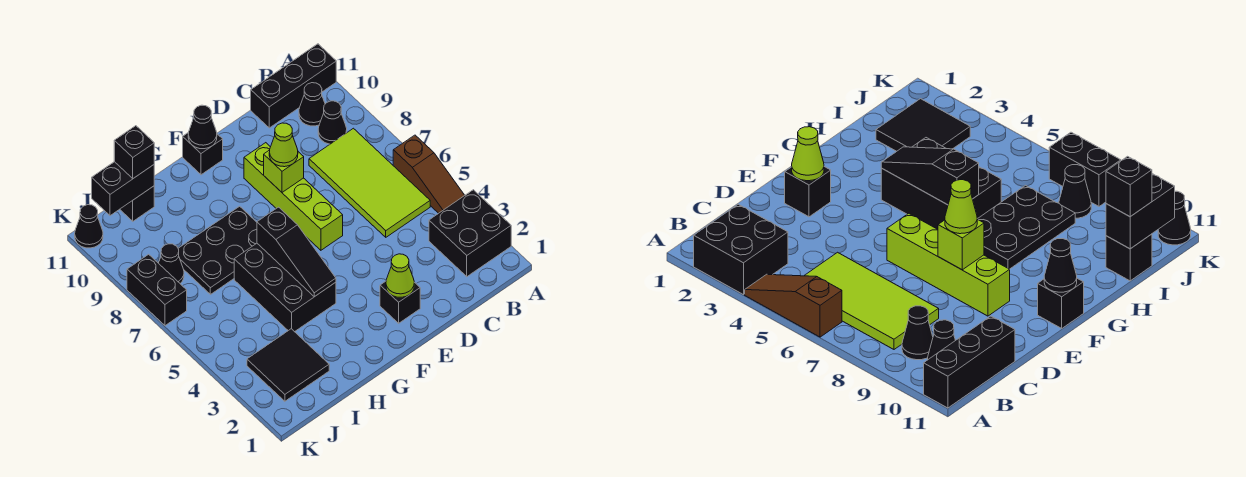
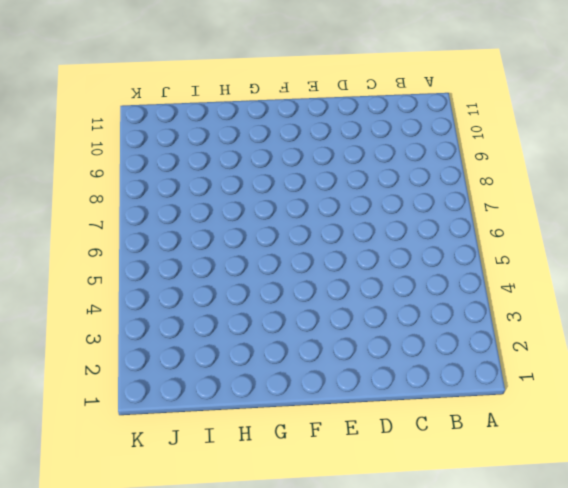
none -> black 2x2 brick [429,190,511,277]
none -> brown 1x3 slope [393,135,465,213]
none -> black 1x3 brick [251,44,336,128]

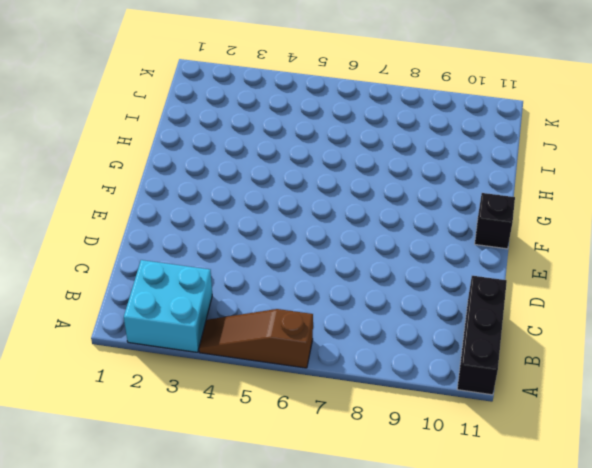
cyan 2x2 brick [124,260,212,352] -> black 2x2 brick [429,190,511,277]
none -> lime 2x4 tile [309,128,430,237]
none -> black 1x1 cone [318,101,347,144]
none -> black 1x1 cone [299,83,325,126]

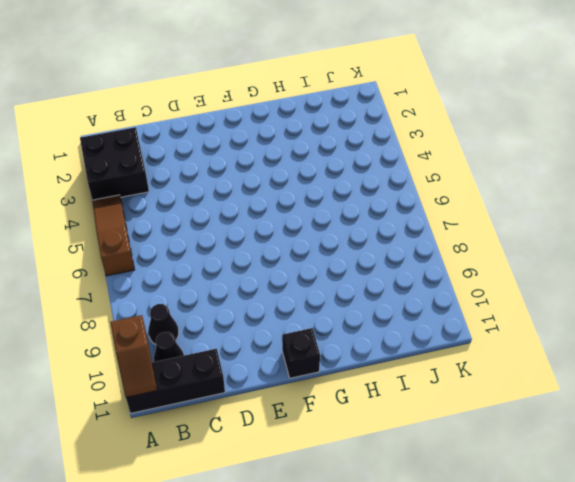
brown 1x2 slope [110,315,157,397] -> none
none -> lime 2x4 tile [309,128,430,237]
none -> black 1x1 brick [380,281,420,323]
none -> lime 1x4 brick [244,143,343,250]

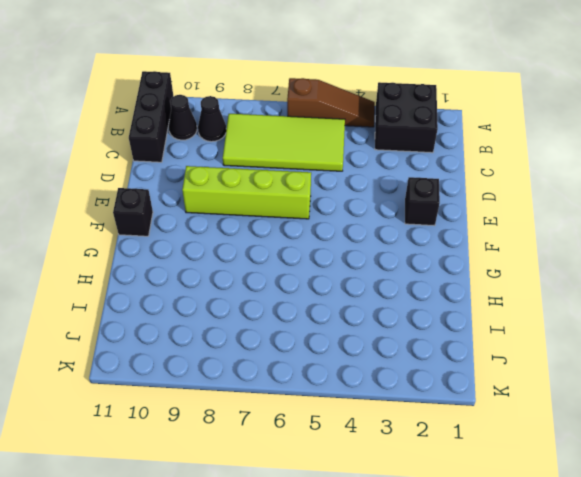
none -> black 2x3 brick [234,243,336,332]
none -> black 2x3 plate [178,206,257,294]
none -> black 2x2 tile [247,329,329,401]

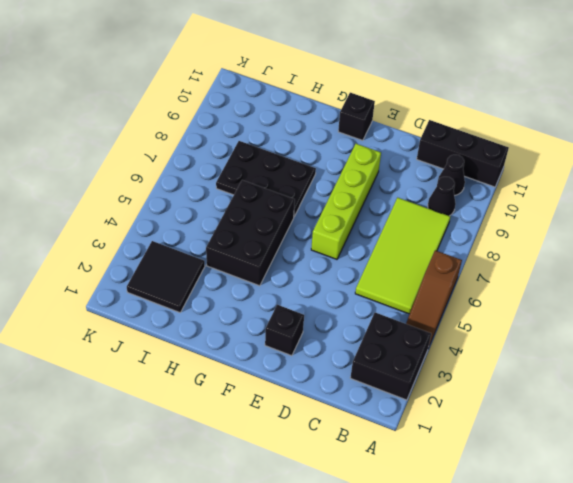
none -> black 1x1 brick [120,186,154,221]
none -> black 1x1 cone [159,244,184,283]
none -> black 1x2 brick [127,254,187,326]

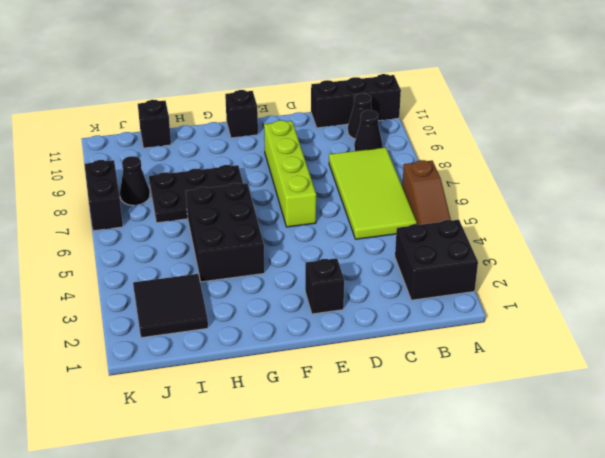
none -> black 1x1 cone [75,205,103,248]
none -> lime 1x1 cone [386,254,414,297]
none -> lime 1x1 brick [264,150,304,192]

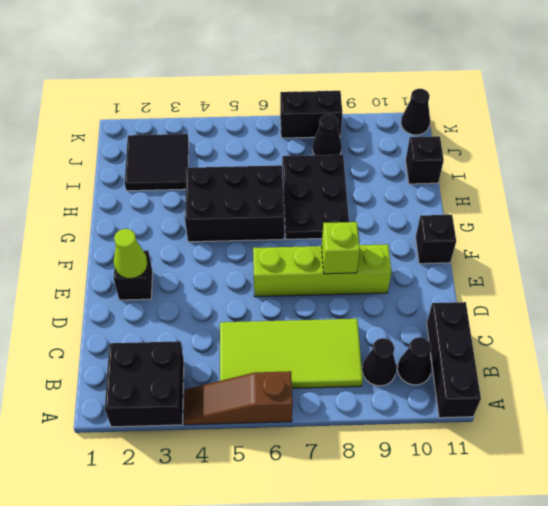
none -> black 1x1 cone [188,105,217,149]
none -> black 1x3 slope [257,207,336,297]
none -> black 1x2 brick [92,162,154,216]

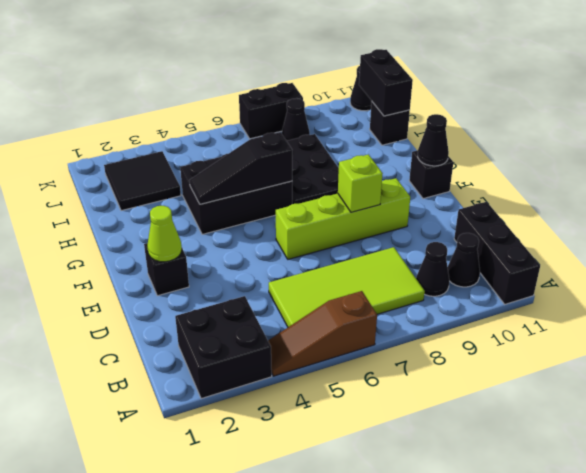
none -> lime 1x1 cone [269,123,298,167]
none -> black 1x1 brick [114,126,154,179]

